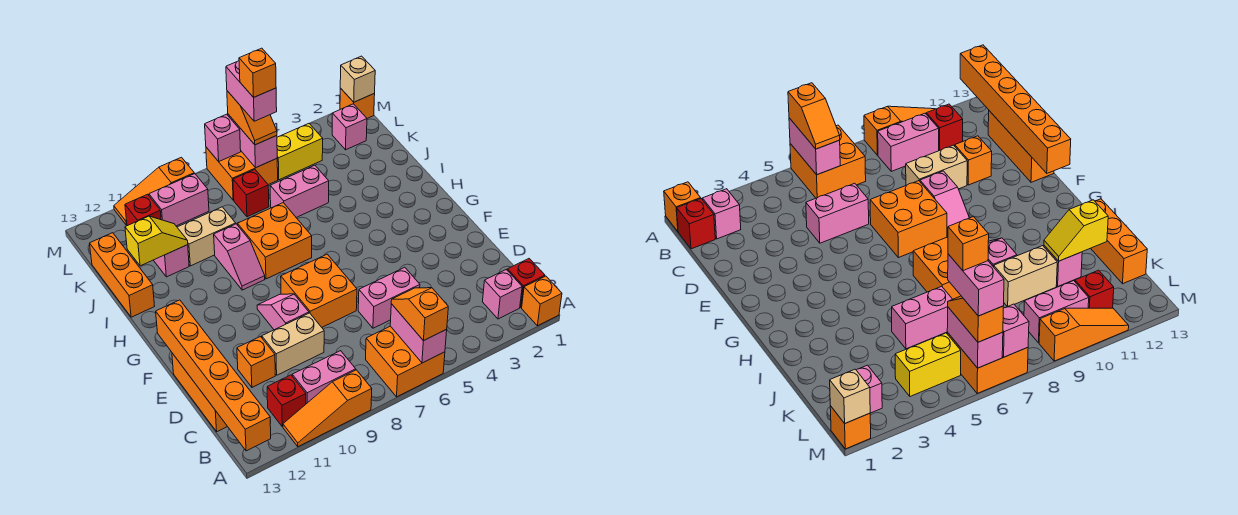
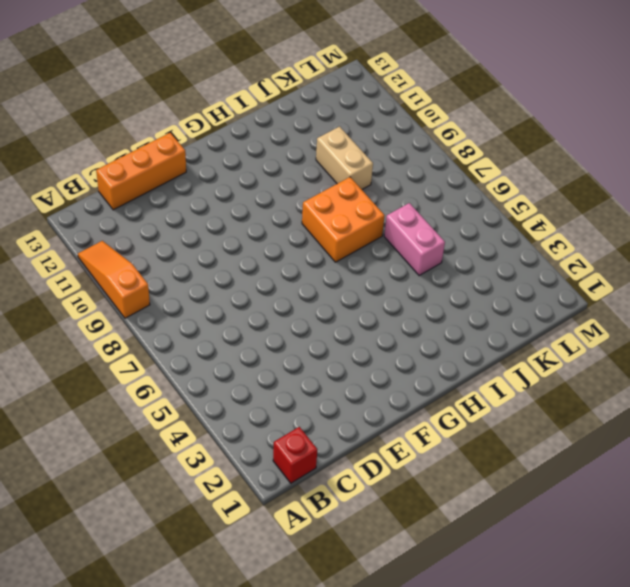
none -> orange 1x1 brick [522,276,562,326]
none -> orange 2x2 brick [366,326,445,397]
none -> pink 1x1 brick [482,270,522,319]
none -> pink 1x2 brick [292,351,356,404]

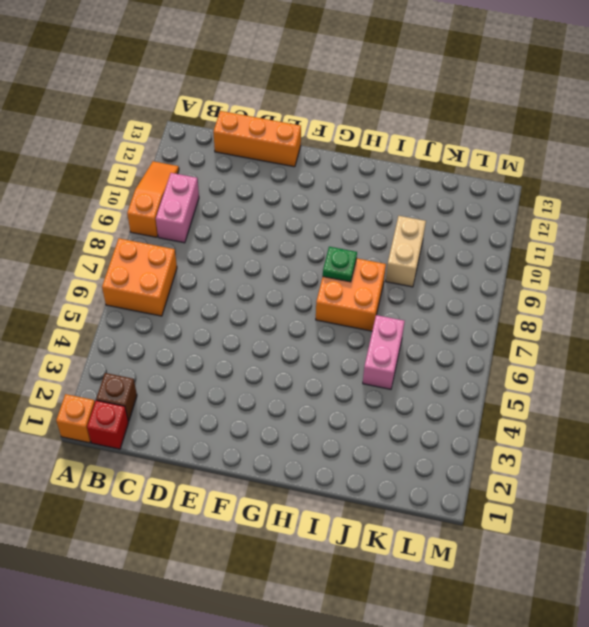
brown 1x1 brick [96,373,137,421] -> pink 1x1 brick [482,270,522,319]
green 1x1 plate [323,247,357,282] -> none
none -> red 1x1 brick [267,375,306,427]
none -> pink 1x2 brick [358,267,420,328]
none -> tan 1x2 brick [262,313,324,375]
none -> orange 1x1 brick [237,337,275,387]

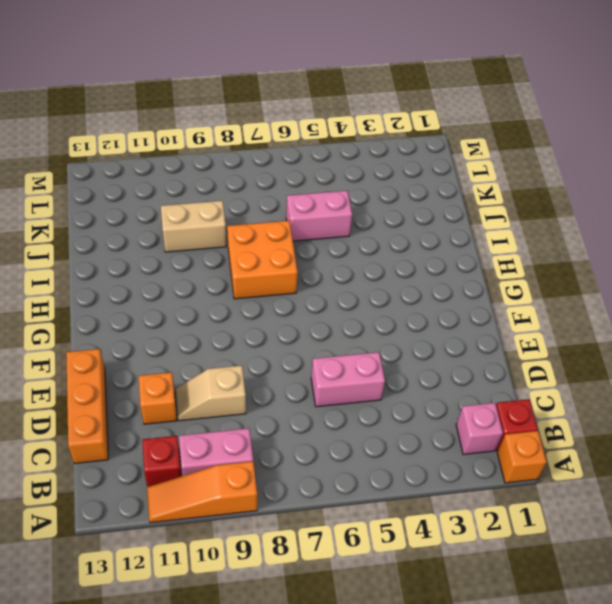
tan 1x2 slope [176,366,246,421] -> tan 1x2 brick [262,313,324,375]
none -> orange 2x2 brick [366,326,445,397]
none -> orange 2x2 brick [281,254,357,327]
none -> pink 1x2 slope [257,294,309,330]
none -> pink 1x2 slope [214,224,265,290]

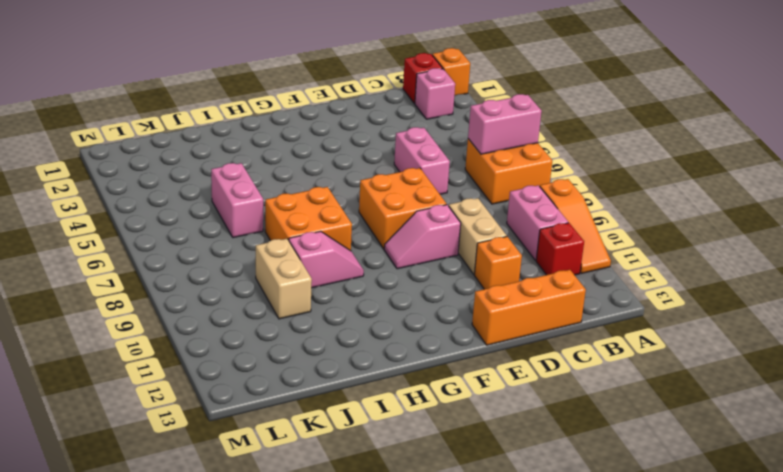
none -> orange 1x3 brick [90,233,154,317]
none -> pink 1x1 brick [154,245,189,277]
none -> red 1x1 brick [233,170,269,217]
none -> pink 1x1 brick [332,104,367,150]

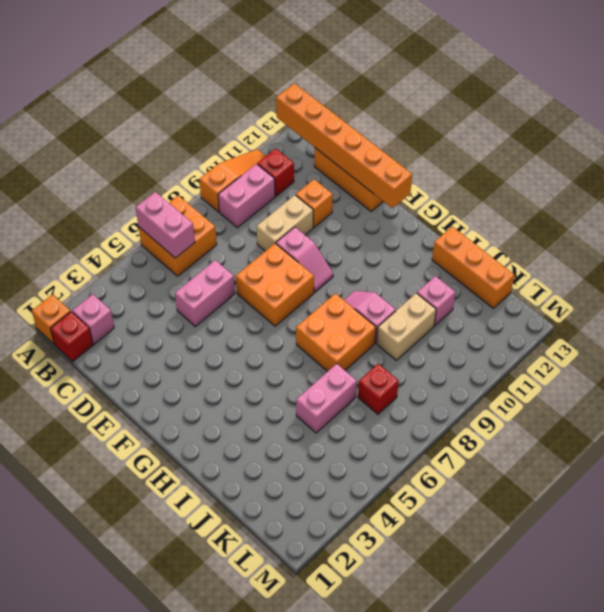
none -> pink 1x1 brick [332,104,367,150]
none -> yellow 1x2 brick [277,124,323,180]
none -> orange 2x2 brick [206,147,278,200]
none -> pink 1x2 brick [149,174,209,226]

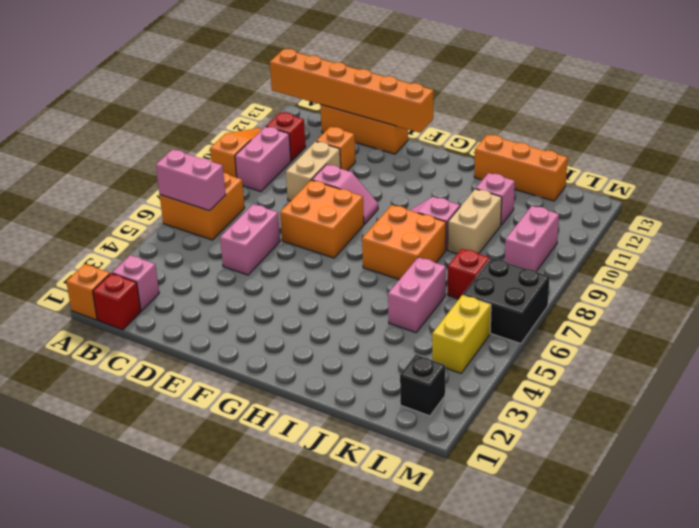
black 1x1 brick [400,355,445,416] -> pink 1x1 brick [332,104,367,150]
black 2x2 brick [463,258,550,344] -> orange 2x2 brick [206,147,278,200]
none -> red 1x1 brick [125,194,161,226]
none -> orange 1x1 brick [340,88,375,118]
none -> orange 1x3 slope [114,157,194,225]
none -> yellow 1x2 slope [125,216,188,266]

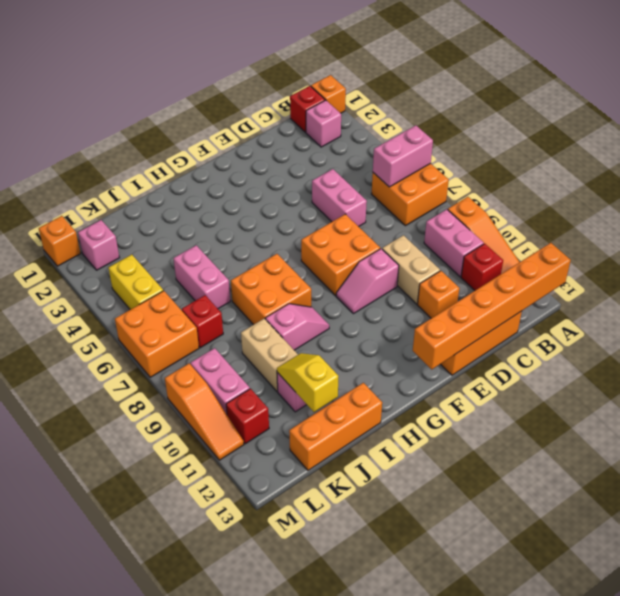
none -> pink 1x2 brick [228,114,277,168]
none -> tan 1x1 brick [340,56,375,102]
none -> pink 1x1 brick [205,114,241,162]
none -> orange 1x2 slope [391,288,448,341]

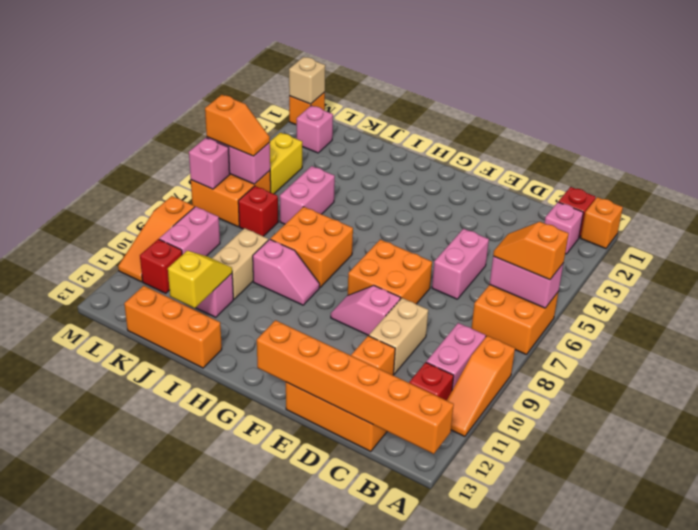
none -> pink 1x2 brick [226,61,277,121]
none -> orange 1x1 brick [239,48,276,97]

